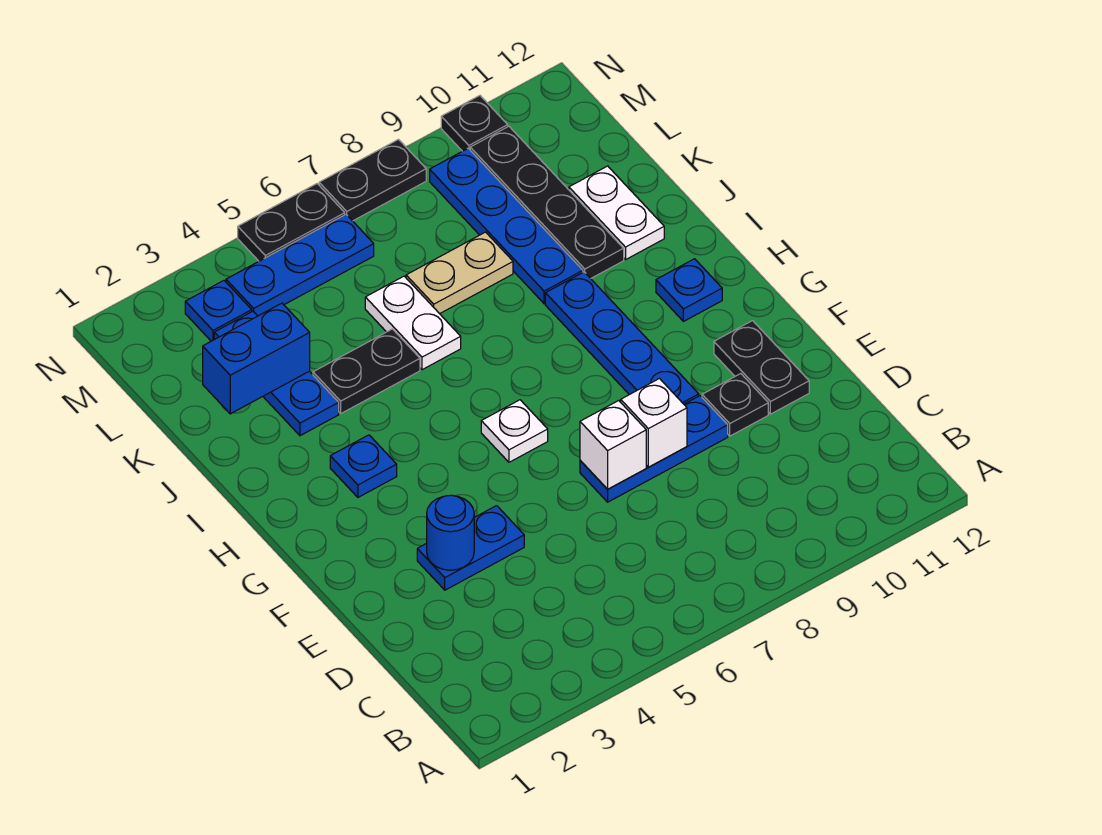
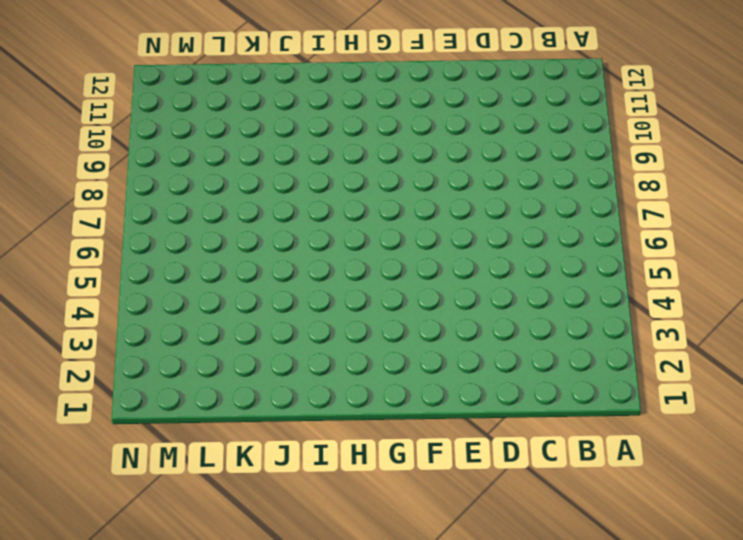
none -> blue 1x2 plate [417,506,524,590]
none -> blue 1x3 plate [580,396,728,502]
none -> black 1x1 plate [702,374,768,436]

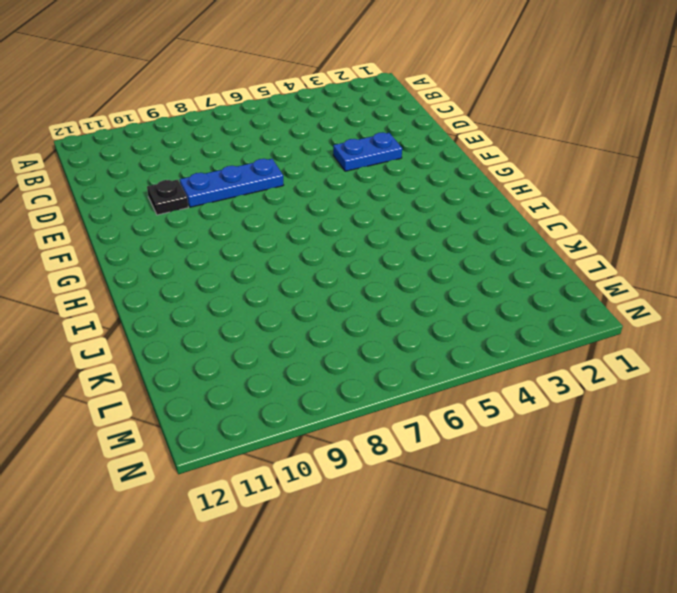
none -> black 1x2 plate [714,321,809,414]
none -> blue 1x4 plate [545,272,699,404]
none -> white 1x1 plate [481,400,548,462]

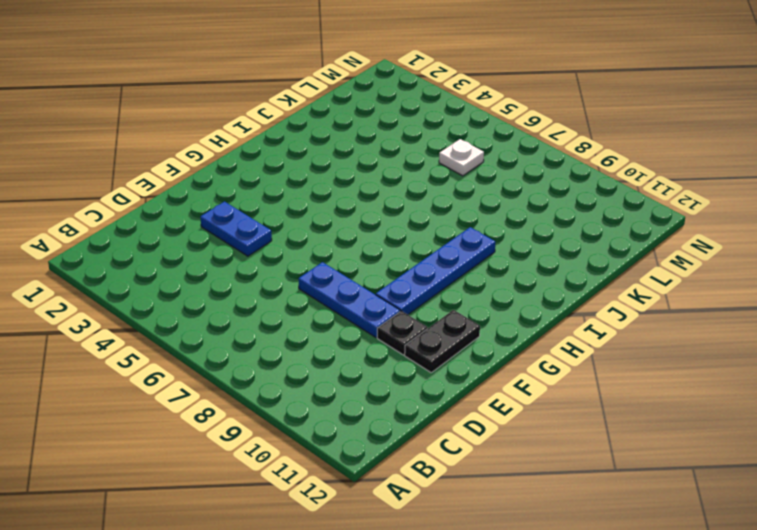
white 1x1 plate [439,139,484,176] -> white 1x1 plate moved to [481,400,548,462]
none -> blue 1x1 plate [330,435,397,497]
none -> blue 1x1 plate [656,259,722,321]
none -> blue 1x3 plate [214,311,339,436]

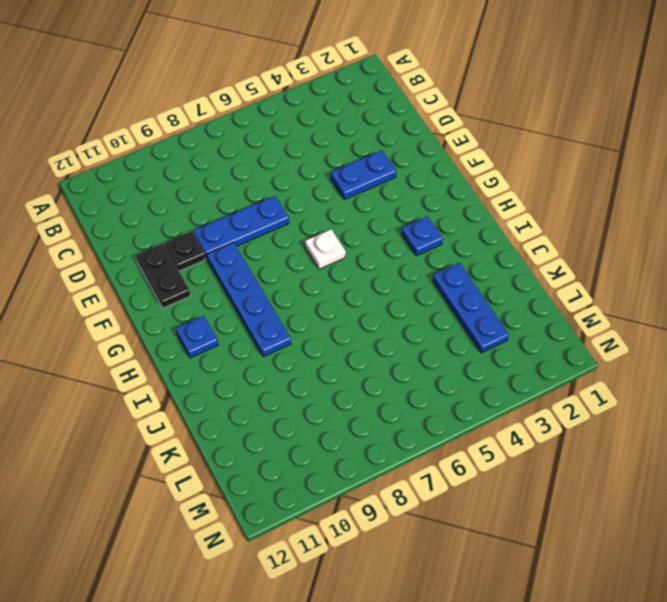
none -> black 1x2 plate [313,329,420,413]
none -> white 1x2 plate [365,276,461,370]
none -> blue 1x4 plate [430,148,583,304]

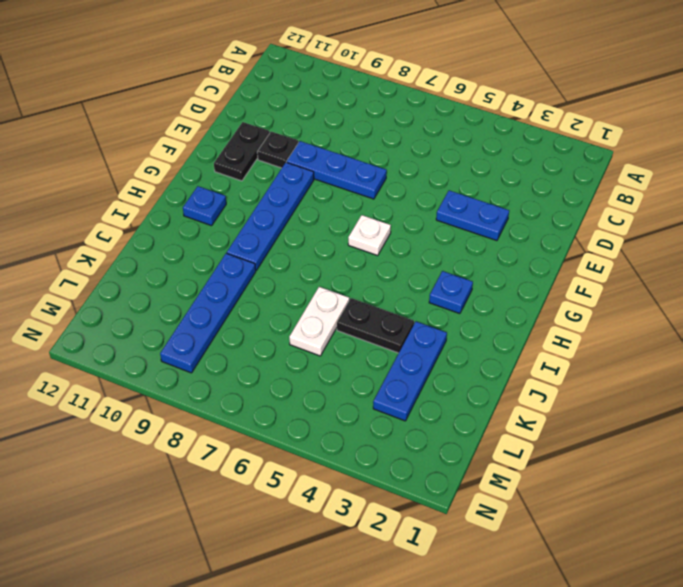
none -> black 1x4 plate [470,126,624,278]
none -> white 1x2 plate [569,166,664,260]
none -> tan 1x2 plate [406,232,513,314]

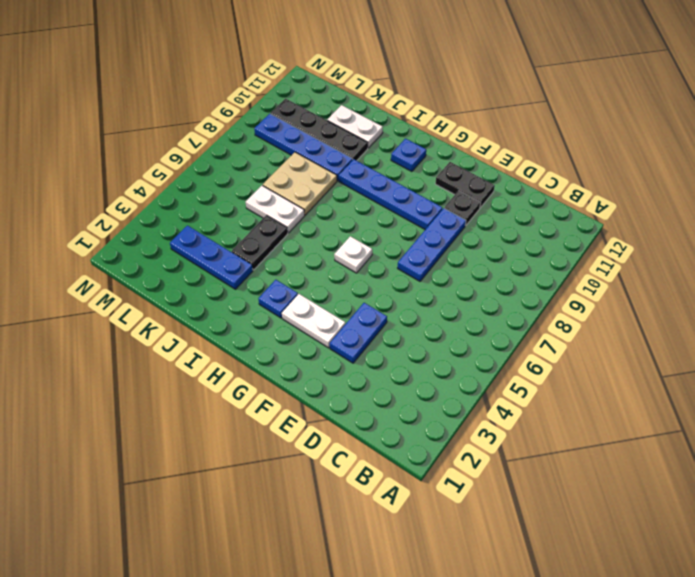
white 1x2 plate [282,294,345,348] -> none
tan 2x2 plate [263,152,337,215] -> tan 1x2 plate [406,232,513,314]
none -> blue 1x1 plate [185,281,252,341]
none -> blue 1x3 plate [226,215,374,316]
none -> black 1x2 plate [238,184,345,261]

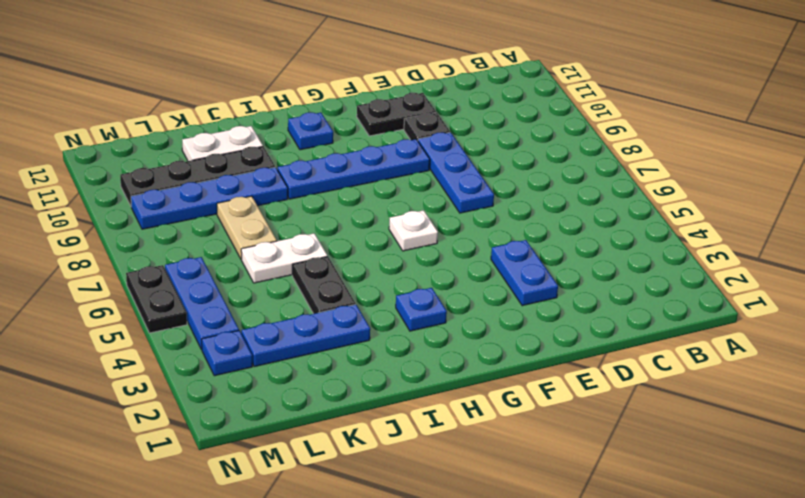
none -> black 1x2 plate [319,140,426,221]
none -> black 1x1 plate [441,96,508,151]
none -> blue 1x1 round brick [427,495,474,570]

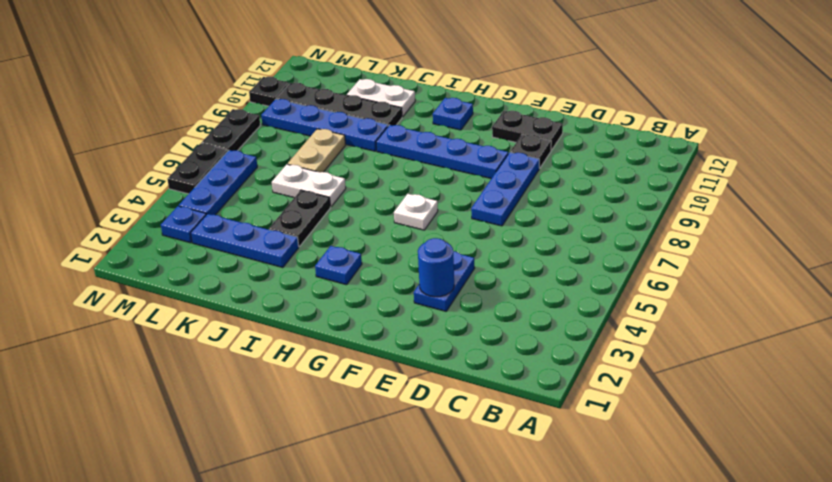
none -> white 1x1 brick [580,401,646,489]
none -> white 1x1 brick [621,379,687,467]
none -> blue 1x2 brick [203,303,310,414]

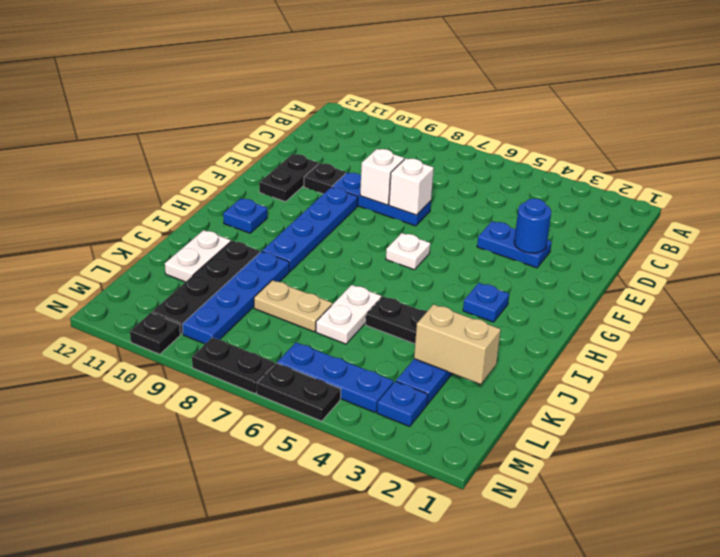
tan 1x2 brick [414,304,501,384] -> blue 1x2 brick [203,303,310,414]

